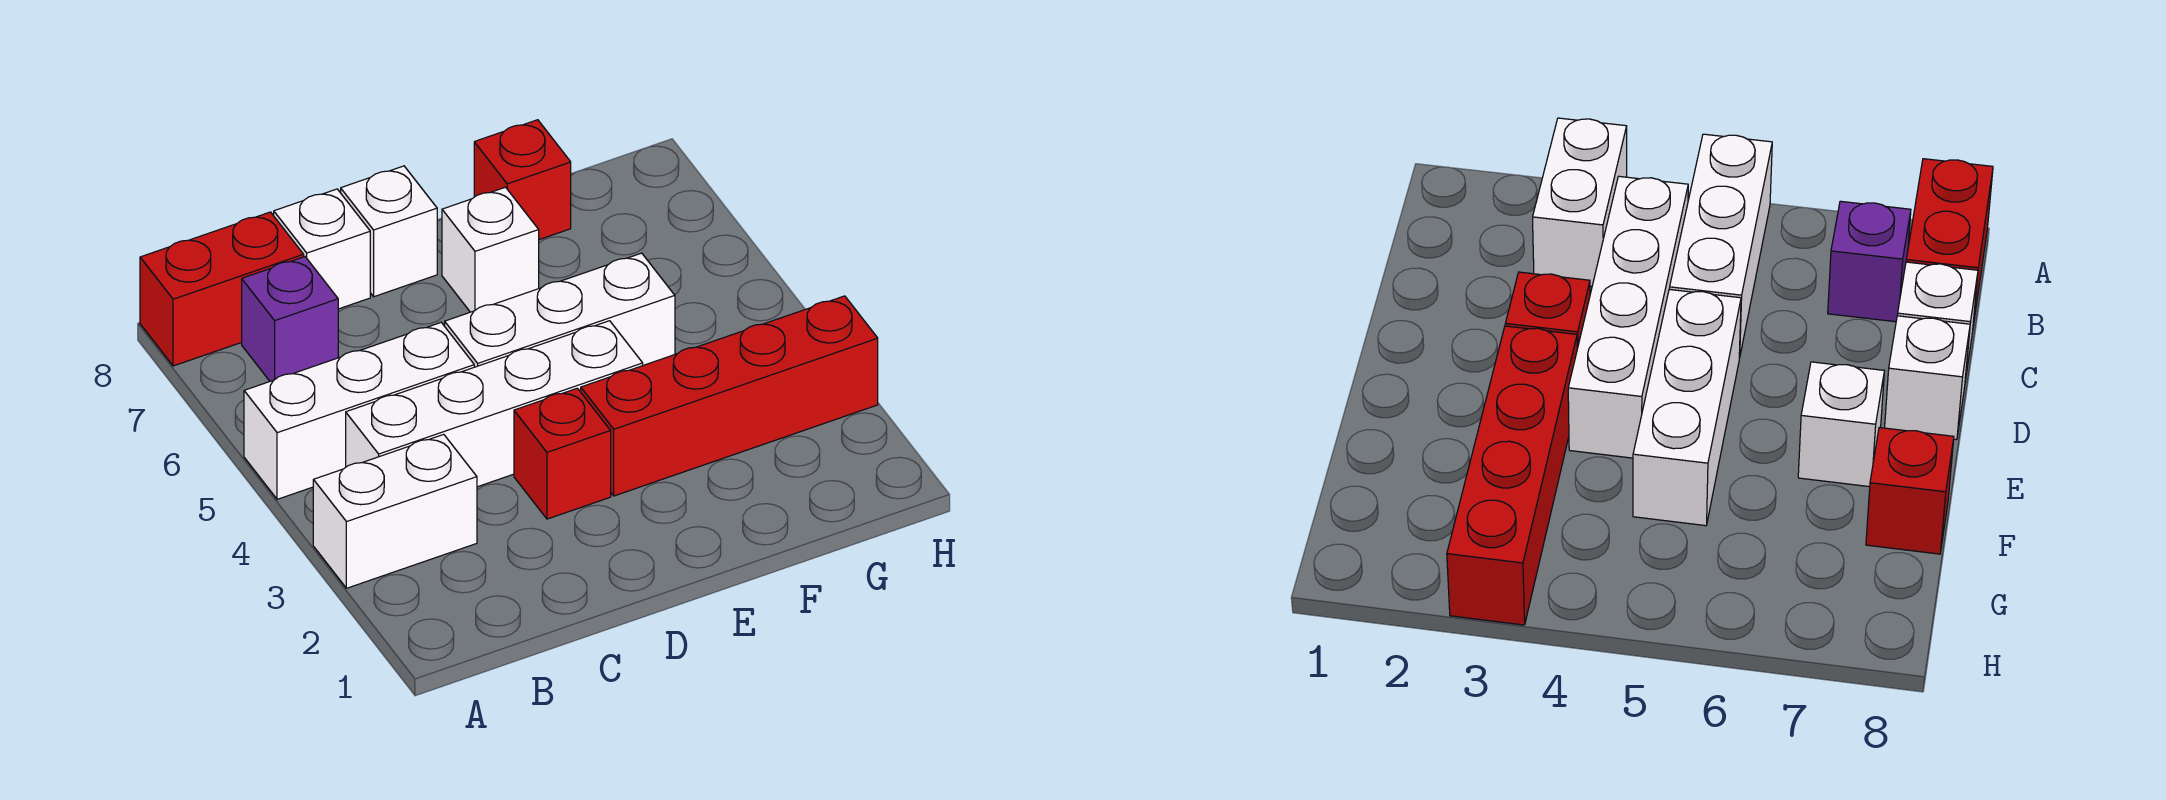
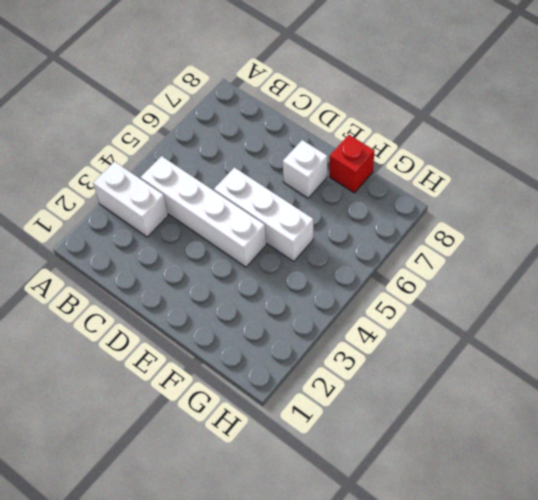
none -> white 1x3 brick [244,323,474,499]
none -> red 1x2 brick [140,212,304,366]
none -> purple 1x1 brick [242,257,338,381]

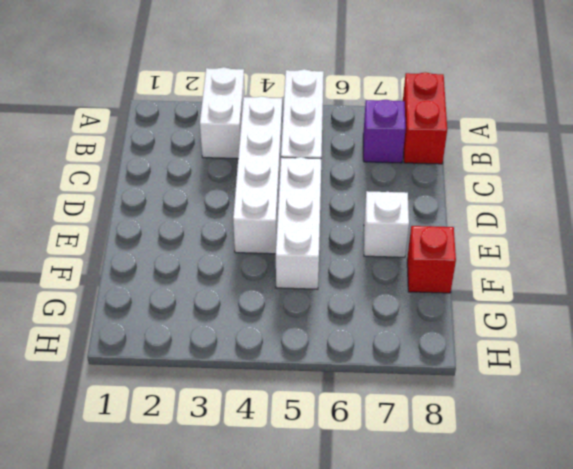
none -> white 1x1 brick [274,189,370,309]
none -> red 1x1 brick [514,388,611,519]
none -> white 1x1 brick [341,166,437,297]

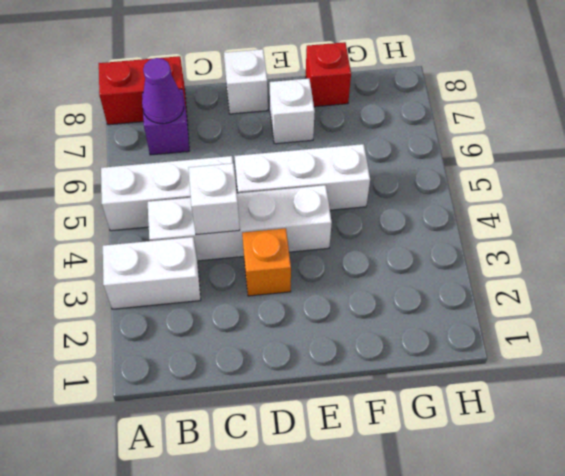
purple 1x1 cone [142,58,184,124] -> none
white 1x1 brick [189,163,240,235] -> white 1x1 brick moved to [274,189,370,309]
orange 1x1 brick [242,228,291,296] -> red 1x1 brick [514,388,611,519]
none -> red 1x4 brick [581,296,878,496]

